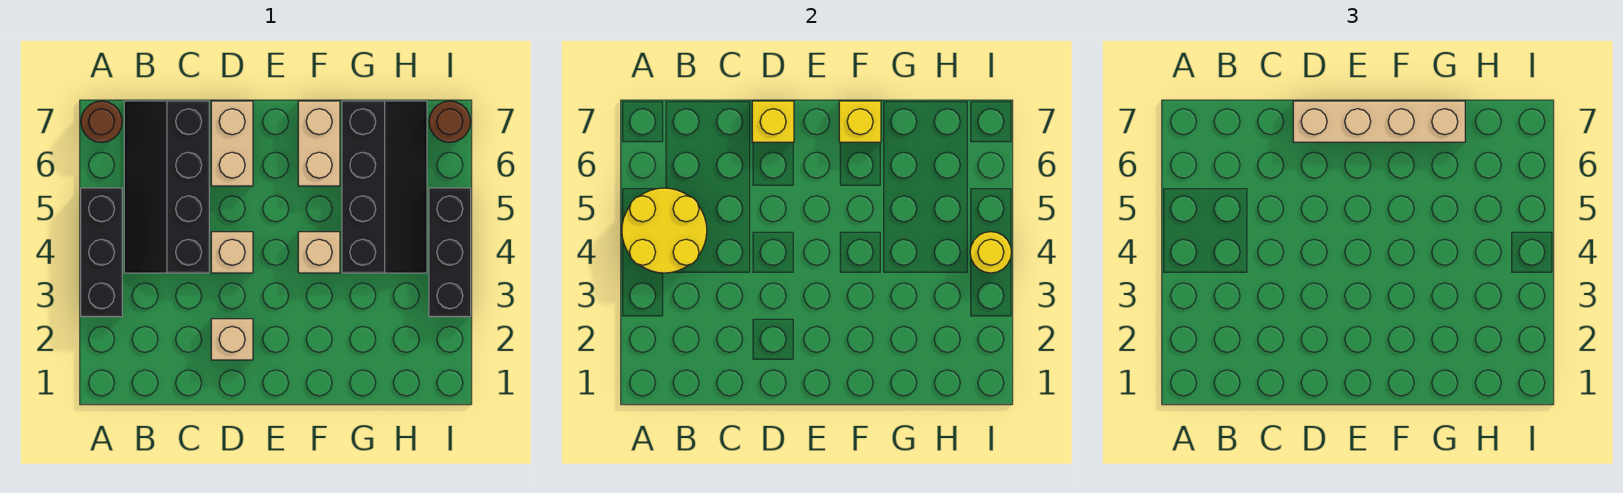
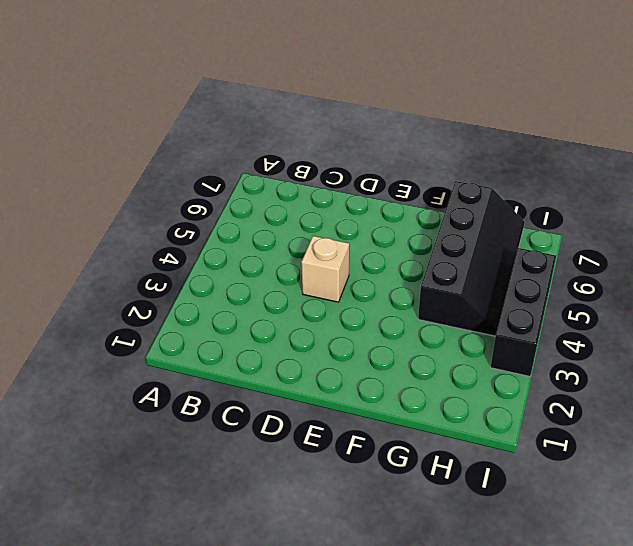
none -> black 1x3 brick [81,188,122,317]
none -> brown 1x1 round brick [81,101,122,142]
none -> black 2x4 slope [124,101,209,273]

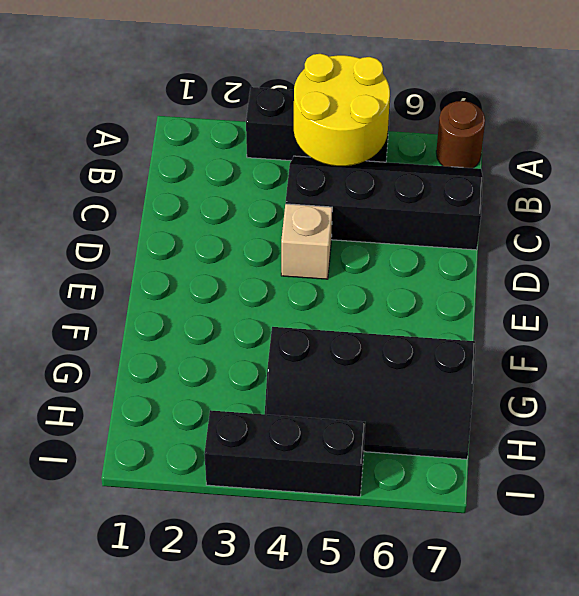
none -> tan 1x1 brick [211,319,253,360]
none -> tan 1x2 brick [211,101,253,186]
none -> tan 1x1 brick [298,232,340,273]

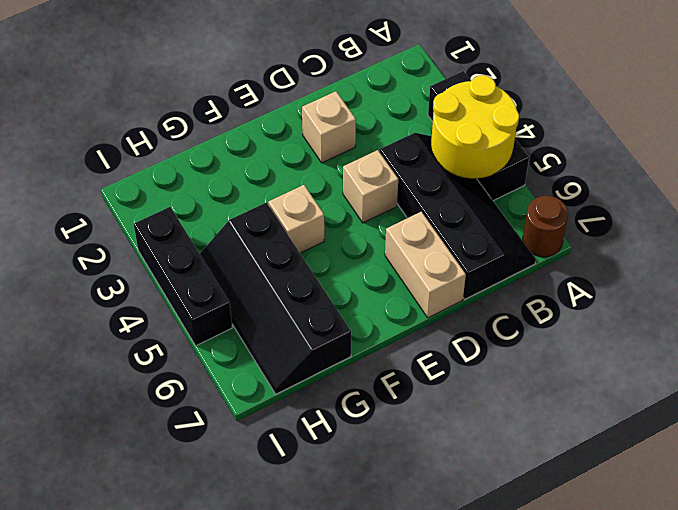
none -> tan 1x2 brick [298,101,340,186]
none -> brown 1x1 round brick [429,101,471,142]
none -> yellow 1x1 brick [752,101,794,142]

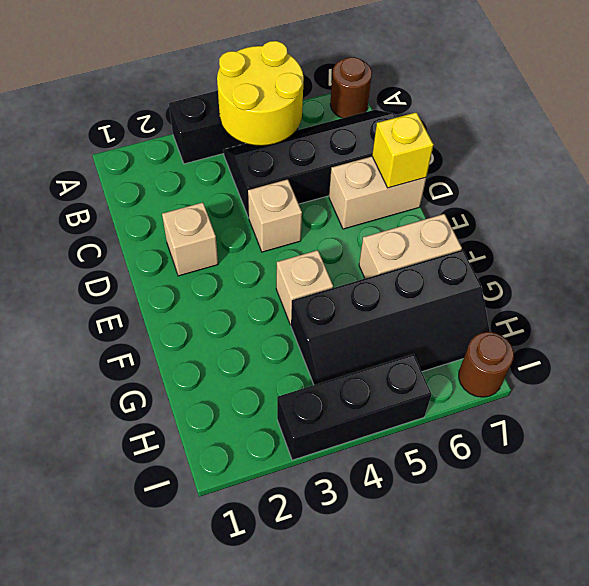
none -> yellow 1x1 brick [839,101,881,142]
none -> yellow 1x1 round brick [970,232,1012,273]
none -> tan 1x4 brick [1293,101,1465,142]

